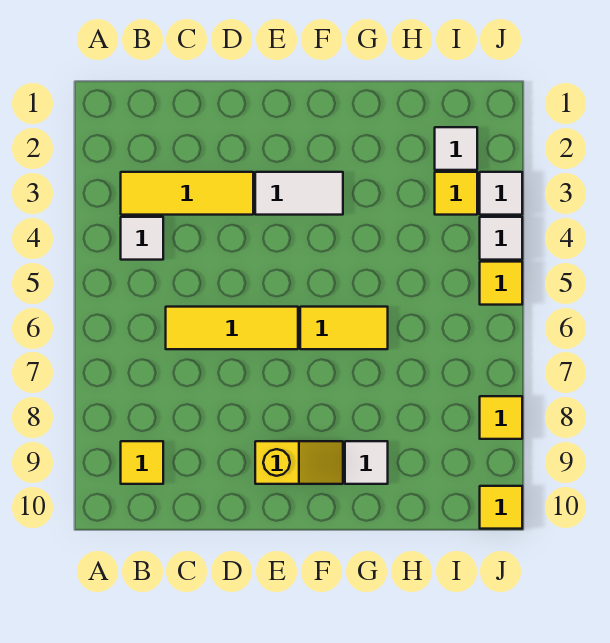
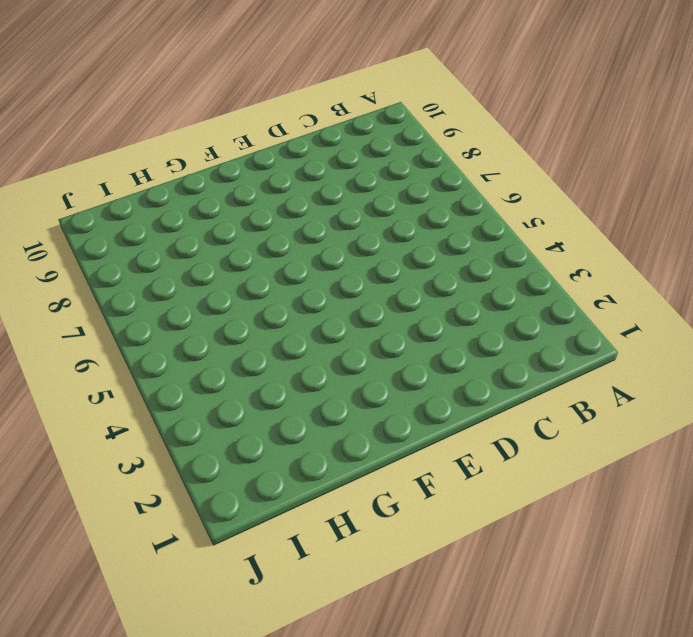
none -> yellow 1x3 tile [121,172,253,215]
none -> white 1x1 tile [121,217,163,260]
none -> yellow 1x1 tile [121,441,163,484]

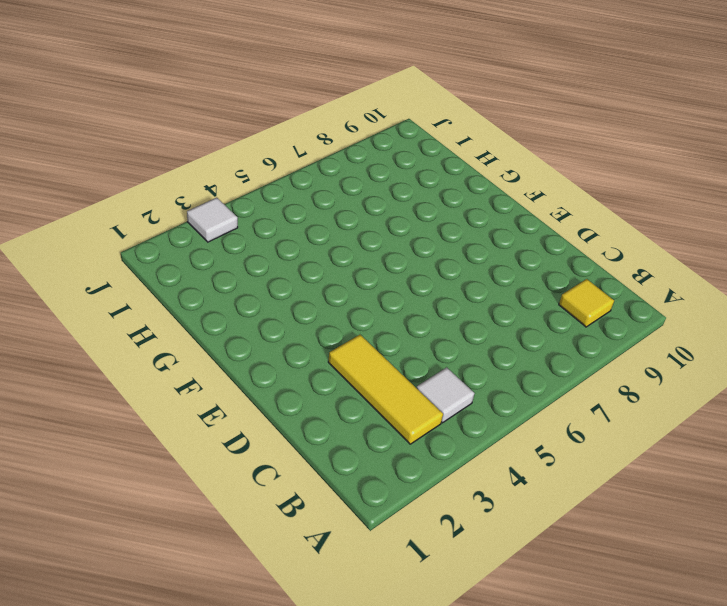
none -> yellow 1x3 tile [166,307,298,349]
none -> white 1x2 tile [255,172,343,215]
none -> yellow 1x2 slope [255,441,343,484]

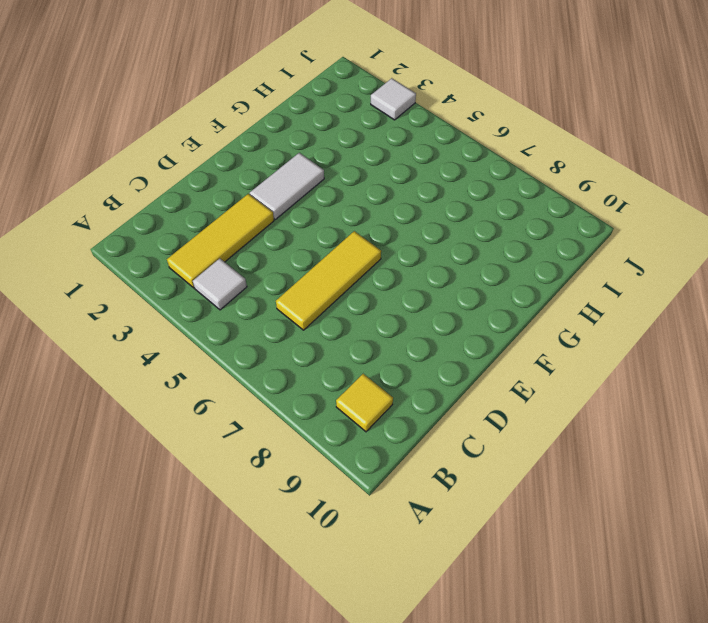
none -> yellow 1x2 slope [255,441,343,484]
none -> yellow 1x2 tile [300,307,388,349]
none -> white 1x1 tile [345,441,388,484]

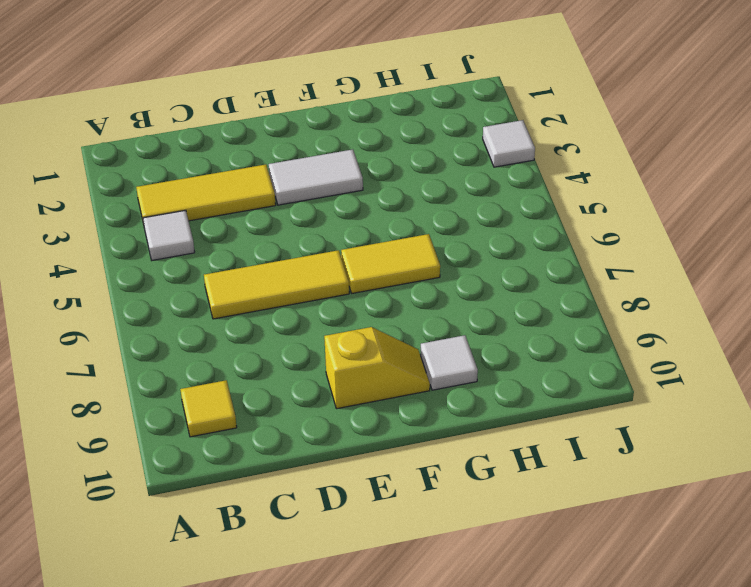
none -> white 1x1 tile [435,127,477,170]
none -> yellow 1x1 tile [435,172,477,215]
none -> white 1x1 tile [480,217,522,260]

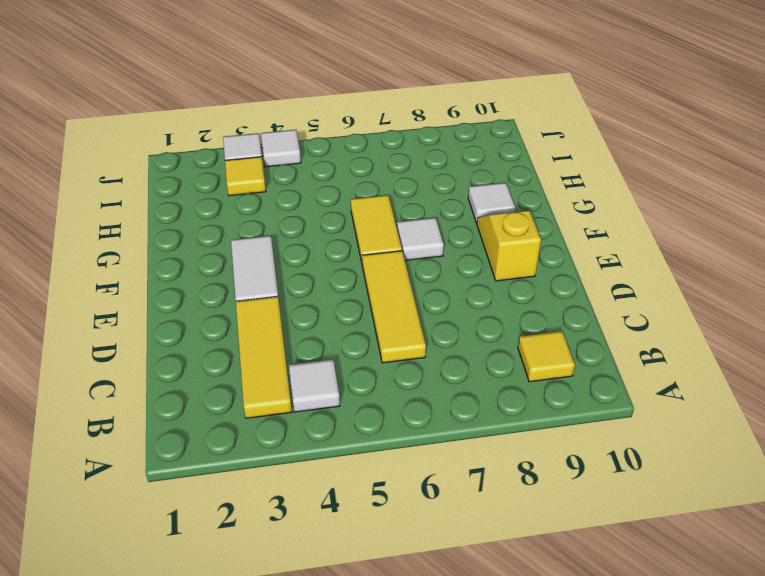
white 1x1 tile [397,218,444,260] -> white 1x1 tile moved to [435,127,477,170]
none -> yellow 1x1 tile [480,262,522,305]
none -> yellow 1x1 tile [480,396,522,439]
none -> yellow 1x1 tile [480,486,522,529]

